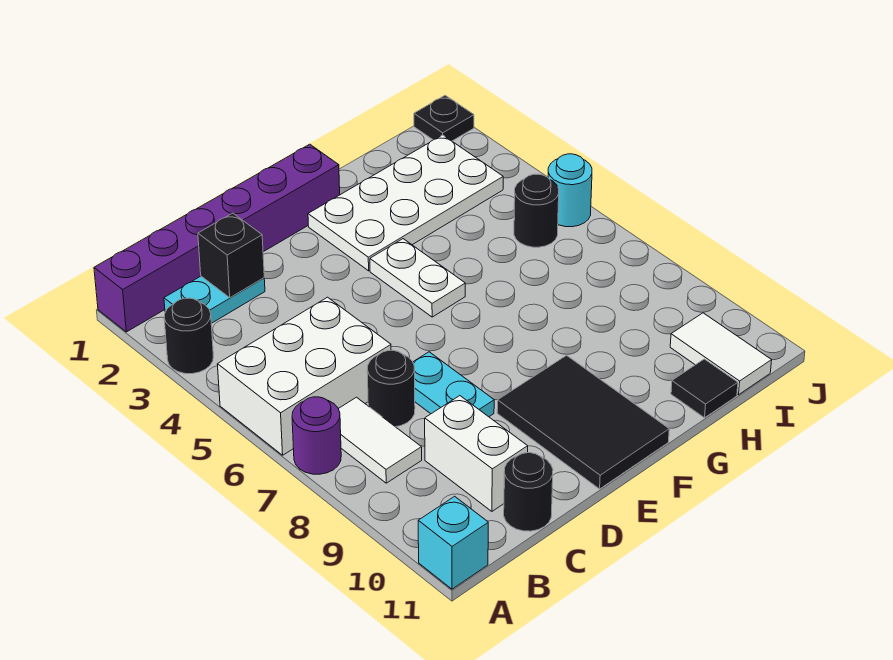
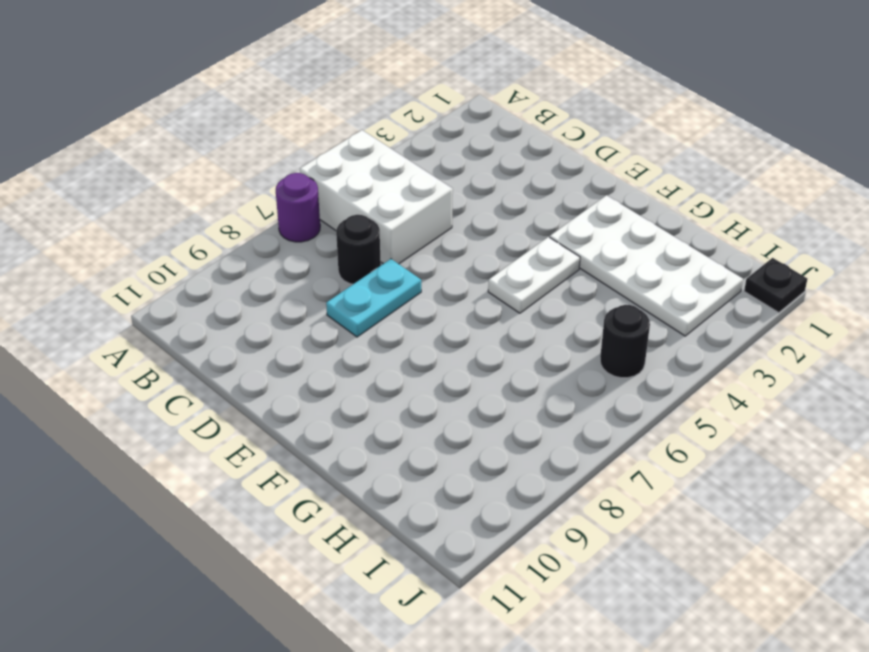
none -> purple 1x6 brick [94,144,340,332]
none -> black 1x1 round brick [164,298,213,374]
none -> cyan 1x1 brick [418,496,488,589]

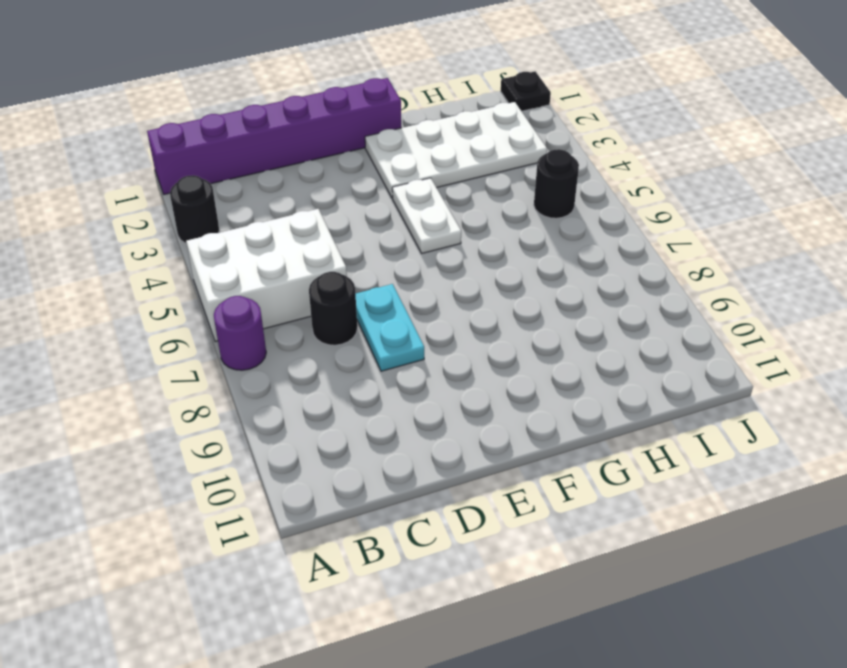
none -> cyan 1x1 brick [418,496,488,589]
none -> cyan 1x2 plate [164,276,265,323]
none -> white 1x2 tile [339,397,422,483]

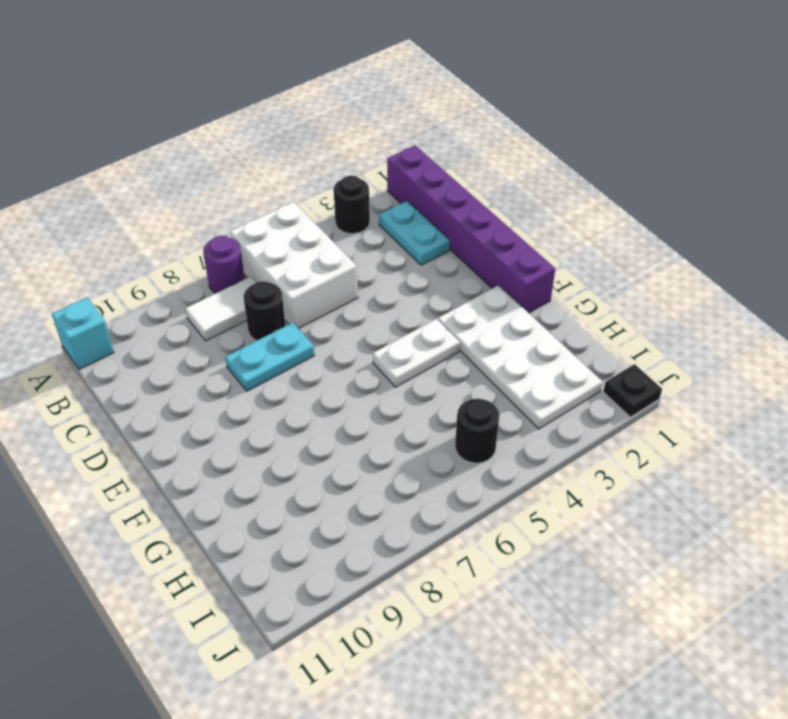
none -> white 1x2 brick [425,396,528,511]
none -> black 1x1 round brick [504,453,553,531]
none -> black 2x3 tile [497,355,669,489]

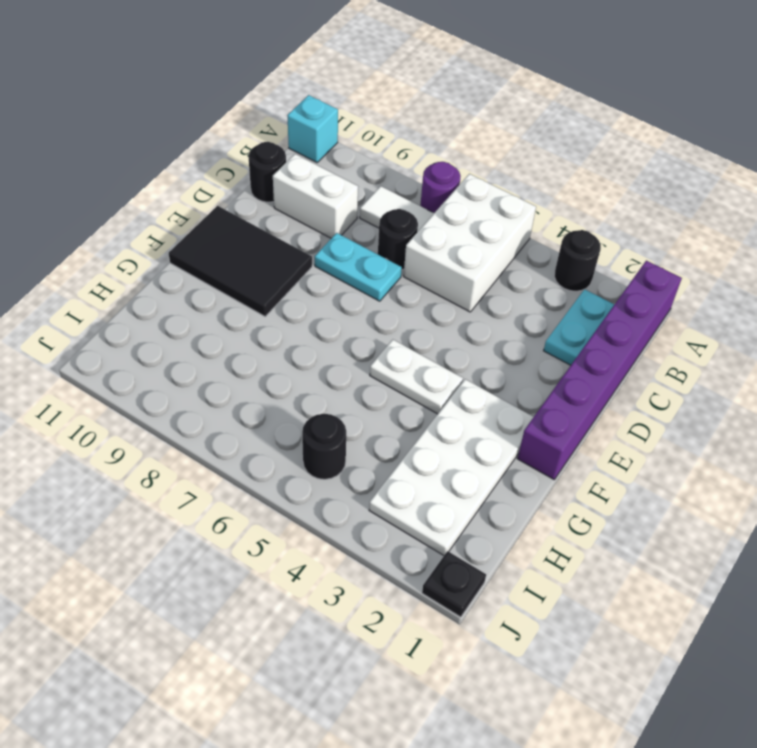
none -> black 1x1 tile [671,359,738,418]
none -> white 1x2 tile [670,313,772,395]
none -> cyan 1x1 round brick [548,154,592,227]

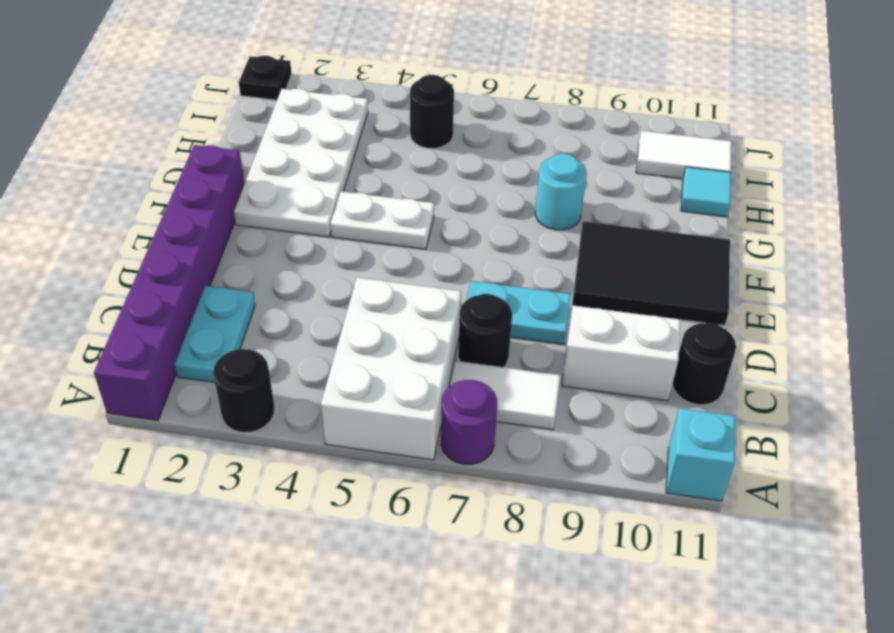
cyan 1x1 round brick [535,154,587,230] -> cyan 1x1 round brick moved to [548,154,592,227]
cyan 1x1 tile [681,167,731,217] -> black 1x1 tile [671,359,738,418]
none -> black 1x1 brick [198,213,264,298]

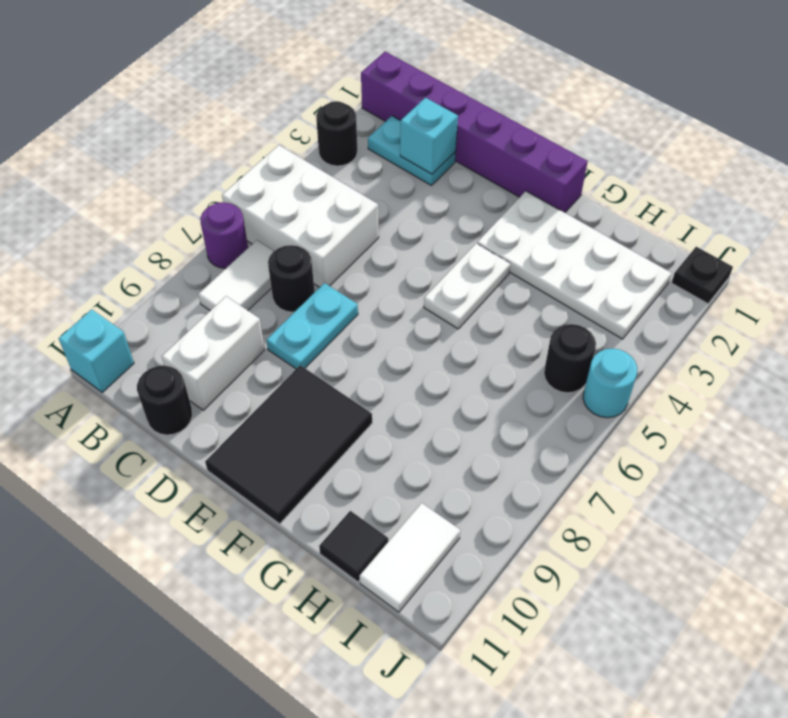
cyan 1x1 brick [400,98,458,174] -> black 1x1 brick [198,213,264,298]

